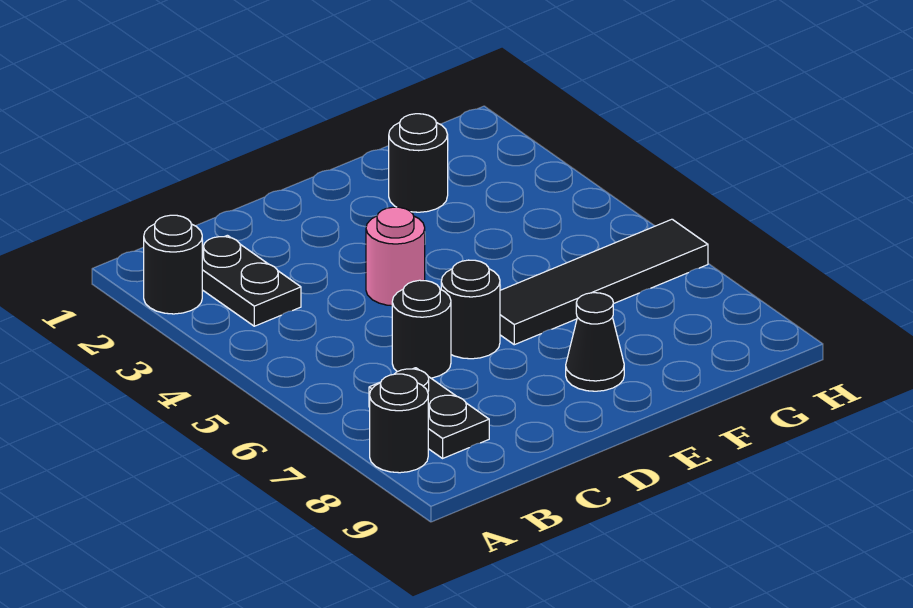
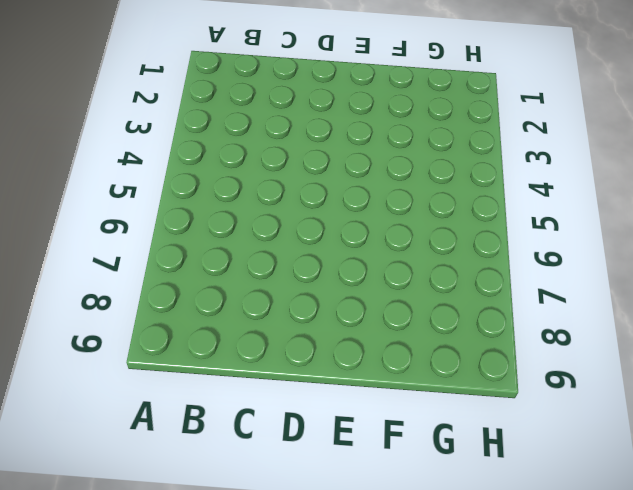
none -> black 1x1 round brick [144,215,202,314]
none -> black 1x1 round brick [370,374,428,473]

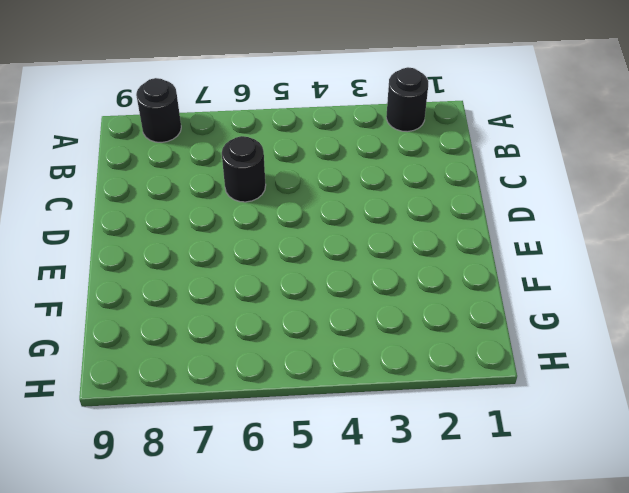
none -> black 1x2 plate [202,235,301,326]
none -> black 1x2 plate [369,368,489,458]

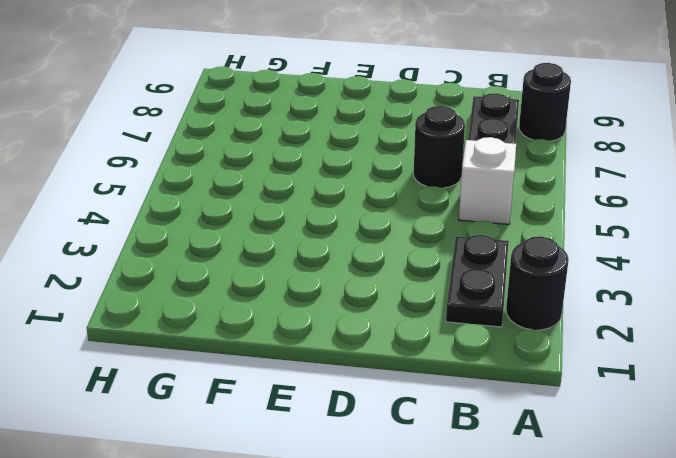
white 1x1 brick [459,137,516,224] -> none
none -> pink 1x1 round brick [366,207,425,306]
none -> black 1x1 round brick [441,260,500,359]

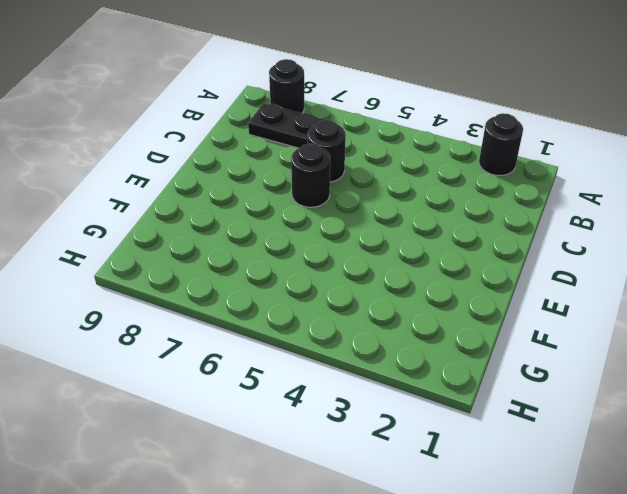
none -> black 1x2 plate [202,235,301,326]
none -> pink 1x1 round brick [366,207,425,306]

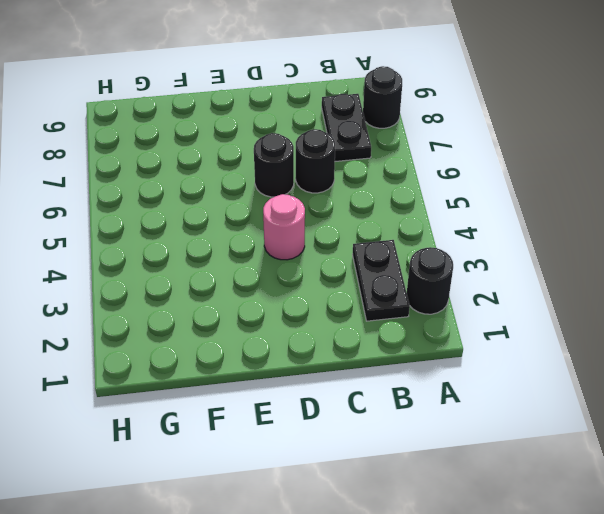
none -> black 1x4 tile [500,219,708,345]
none -> black 1x1 cone [566,293,624,391]

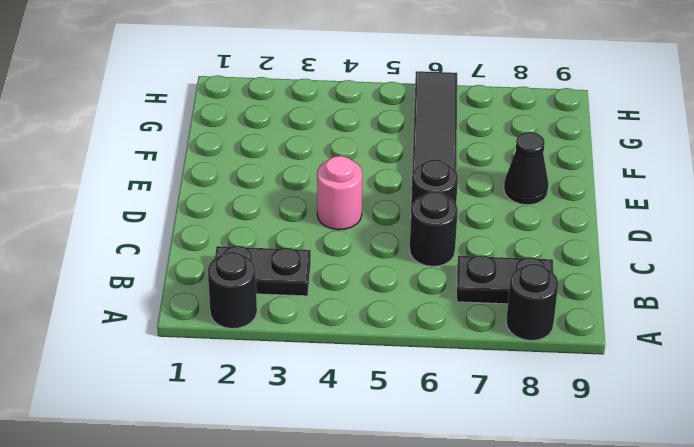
none -> black 1x1 round brick [389,114,448,212]

